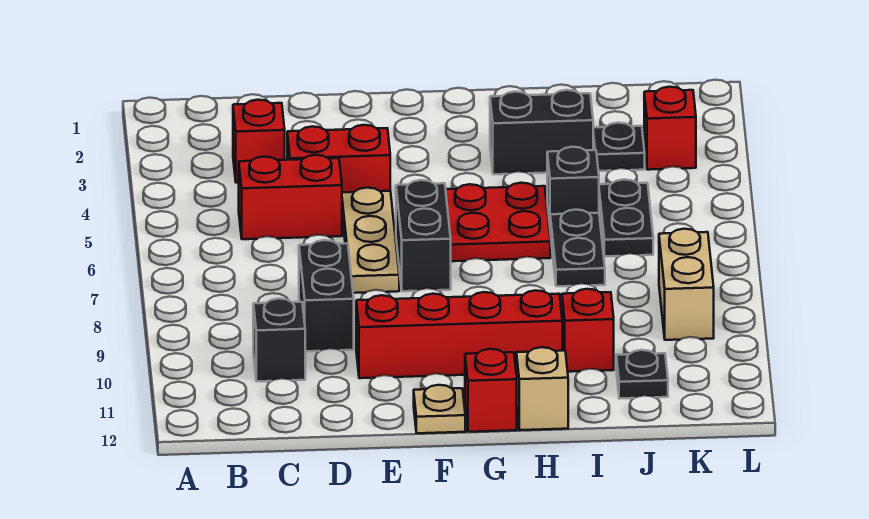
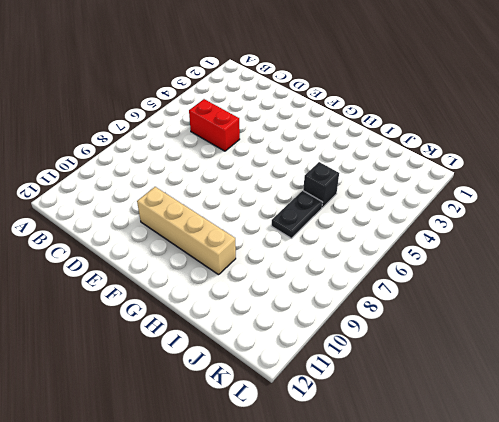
tan 1x4 brick [137,187,236,275] -> red 1x4 brick [356,290,562,378]
none -> red 1x1 brick [233,100,285,183]
none -> black 1x1 brick [253,299,305,381]
none -> red 1x2 brick [287,125,390,192]

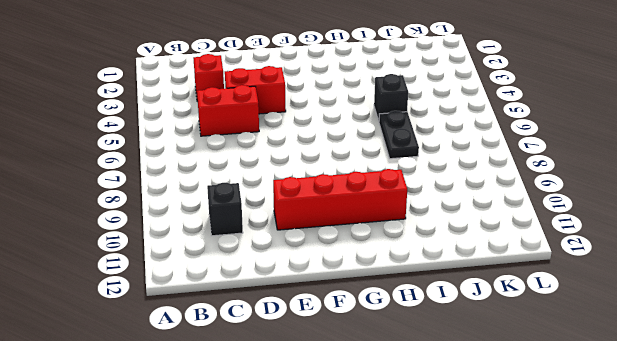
none -> black 1x2 brick [299,240,354,351]
none -> tan 1x3 plate [342,188,399,293]
none -> black 1x2 brick [396,180,451,291]

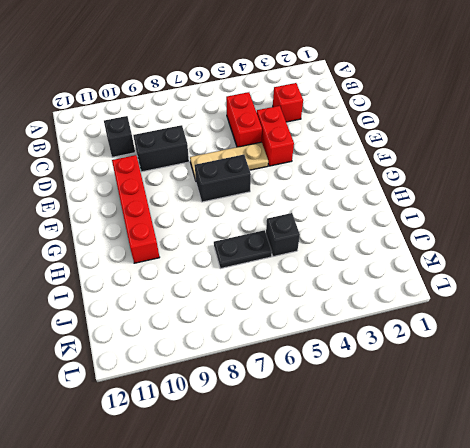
none -> tan 1x1 plate [414,385,465,433]
none -> red 2x2 plate [446,183,551,261]
none -> red 1x1 brick [465,349,517,432]

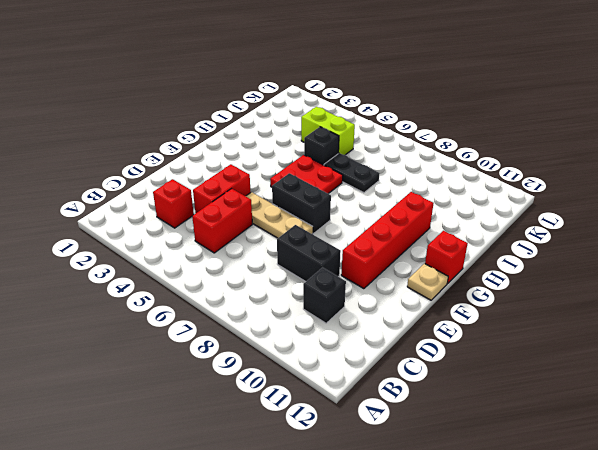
lime 1x2 brick [301,107,355,155] -> black 1x2 plate [599,180,653,256]
none -> black 1x2 brick [490,90,593,174]
none -> tan 1x1 brick [516,347,568,430]
none -> red 1x1 brick [562,289,614,372]

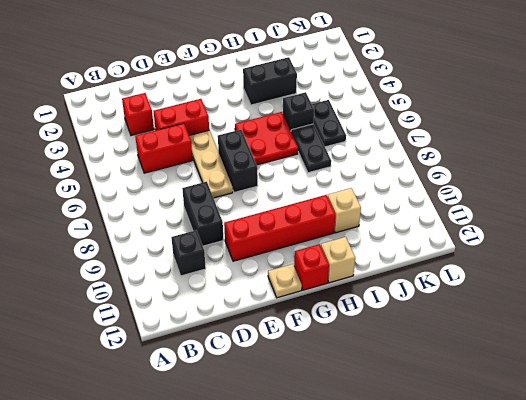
tan 1x1 brick [327,188,361,233] -> red 1x1 brick [562,289,614,372]
none -> black 1x1 plate [593,123,645,171]
none -> black 1x1 plate [616,350,668,399]
none -> red 1x1 brick [644,87,696,170]

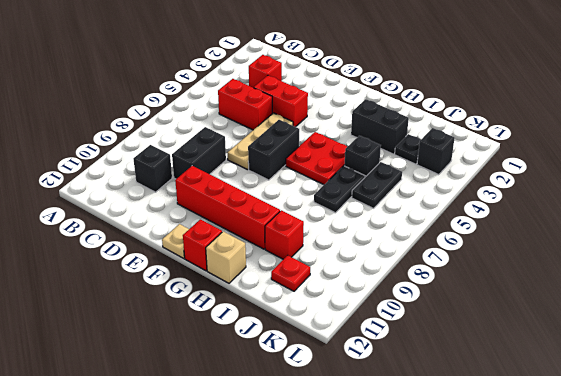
red 1x1 plate [271,255,310,291] -> black 1x1 plate [616,350,668,399]
black 1x1 brick [417,128,455,175] -> red 1x1 brick [644,87,696,170]
none -> tan 1x2 brick [659,229,714,340]

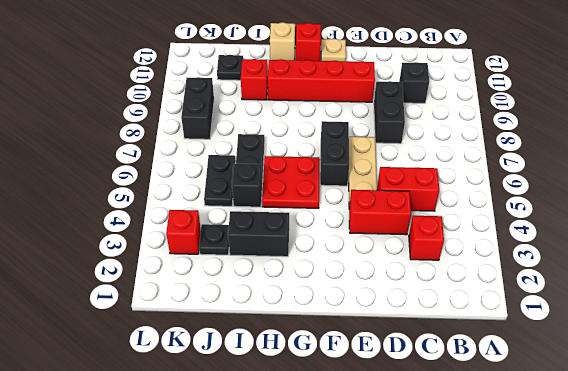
black 1x2 brick [181,77,214,139] -> tan 1x2 brick [659,229,714,340]

